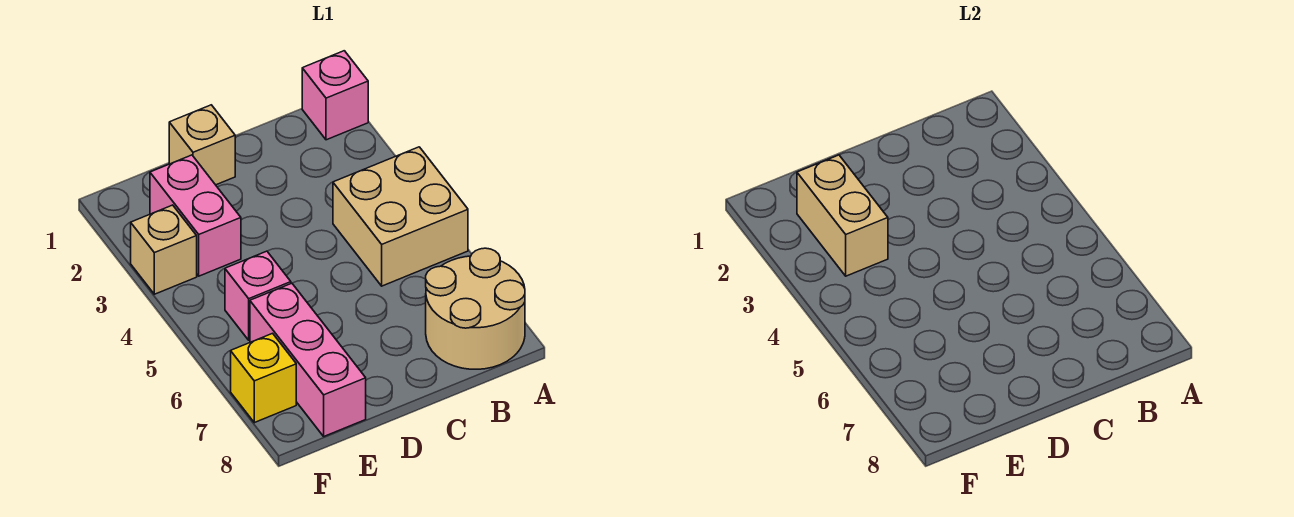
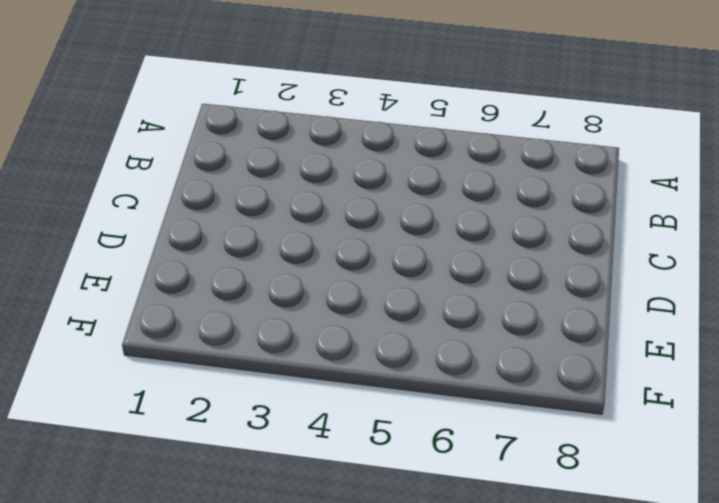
none -> pink 1x1 brick [302,51,368,140]
none -> tan 2x2 brick [333,147,468,286]

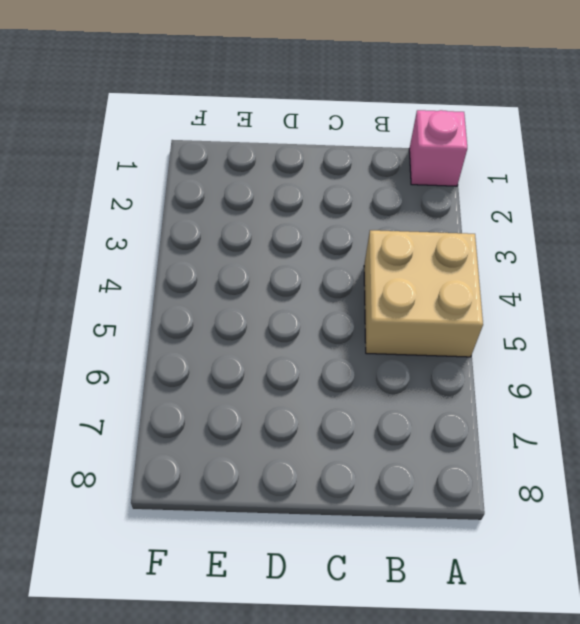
none -> tan 2x2 round brick [426,248,525,369]
none -> tan 1x1 brick [169,105,235,185]

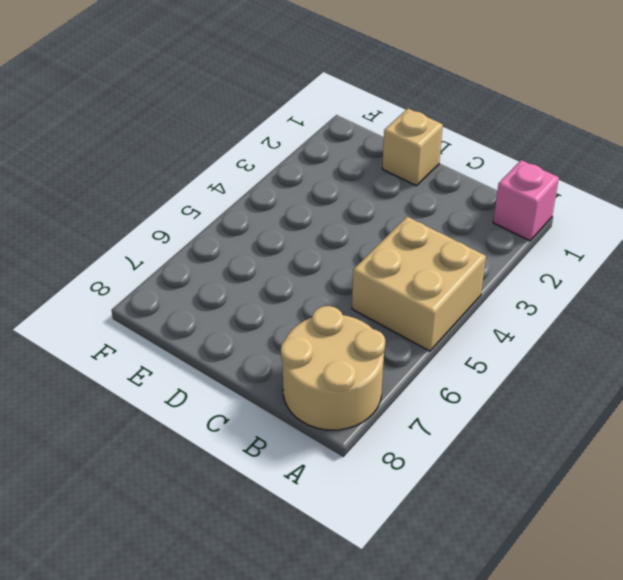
none -> pink 1x2 brick [150,155,241,276]
none -> pink 1x1 brick [225,251,291,340]

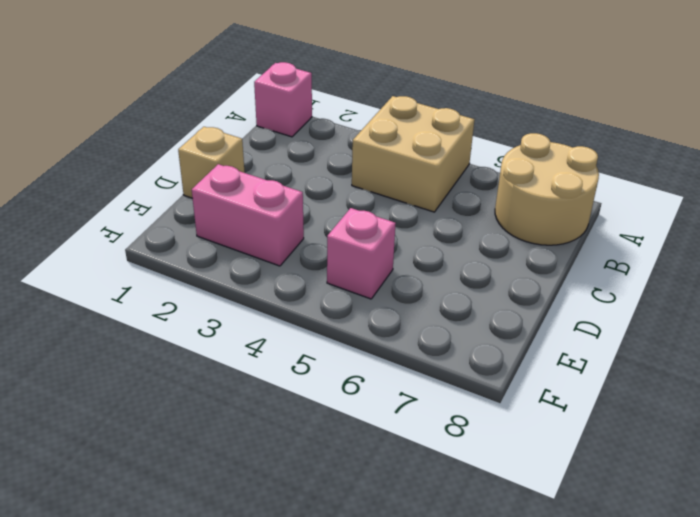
none -> pink 1x3 brick [250,283,366,436]
none -> tan 1x1 brick [131,205,197,294]

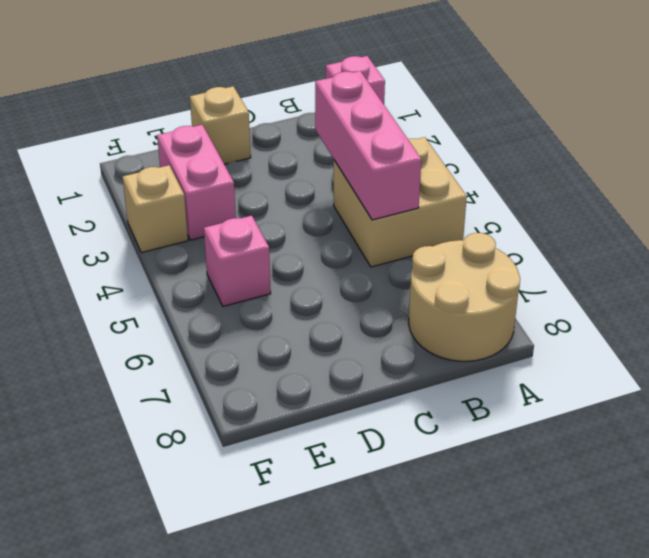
pink 1x3 brick [315,71,421,220] -> pink 1x3 brick moved to [250,283,366,436]
none -> yellow 1x1 brick [231,333,296,423]
none -> tan 1x2 brick [797,155,888,276]

